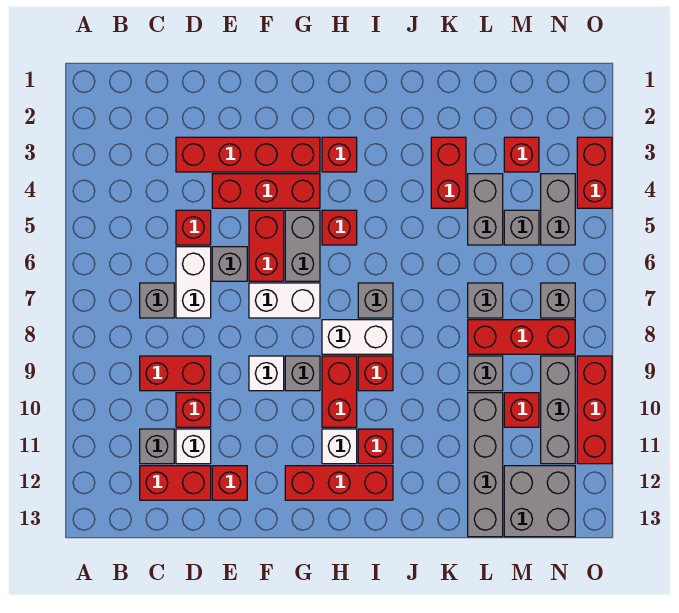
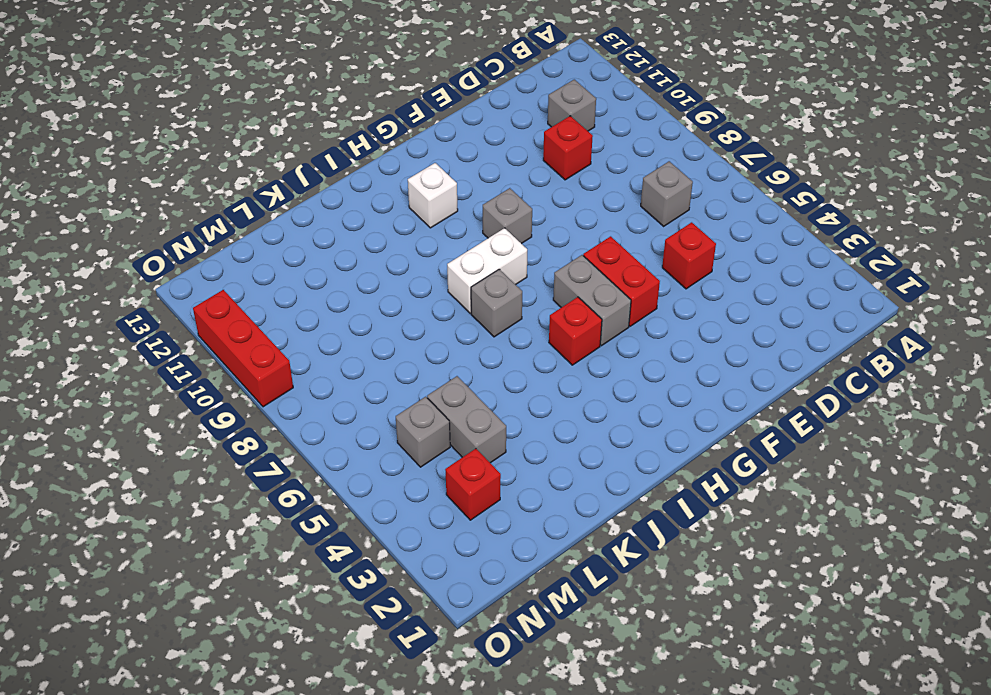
none -> red 1x2 brick [140,356,211,391]
none -> red 1x2 brick [140,466,211,500]
none -> red 1x4 brick [176,137,320,172]
none -> white 1x2 brick [176,247,211,318]

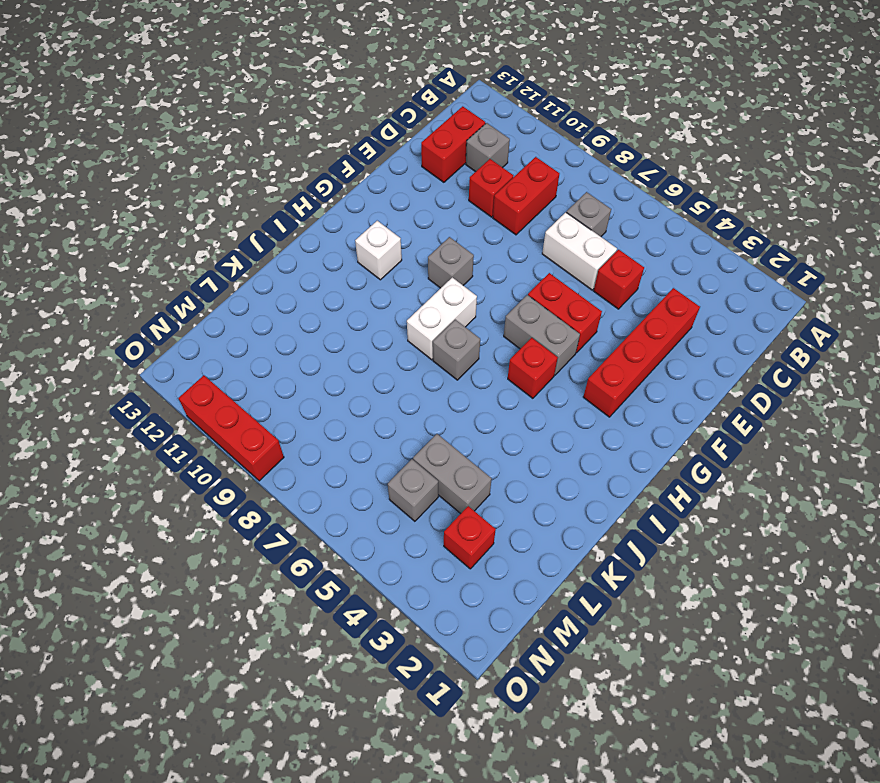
none -> white 1x1 brick [176,429,211,464]
none -> red 1x3 brick [212,174,320,208]
none -> grey 1x1 brick [212,247,247,281]
none -> red 1x1 brick [212,466,247,500]

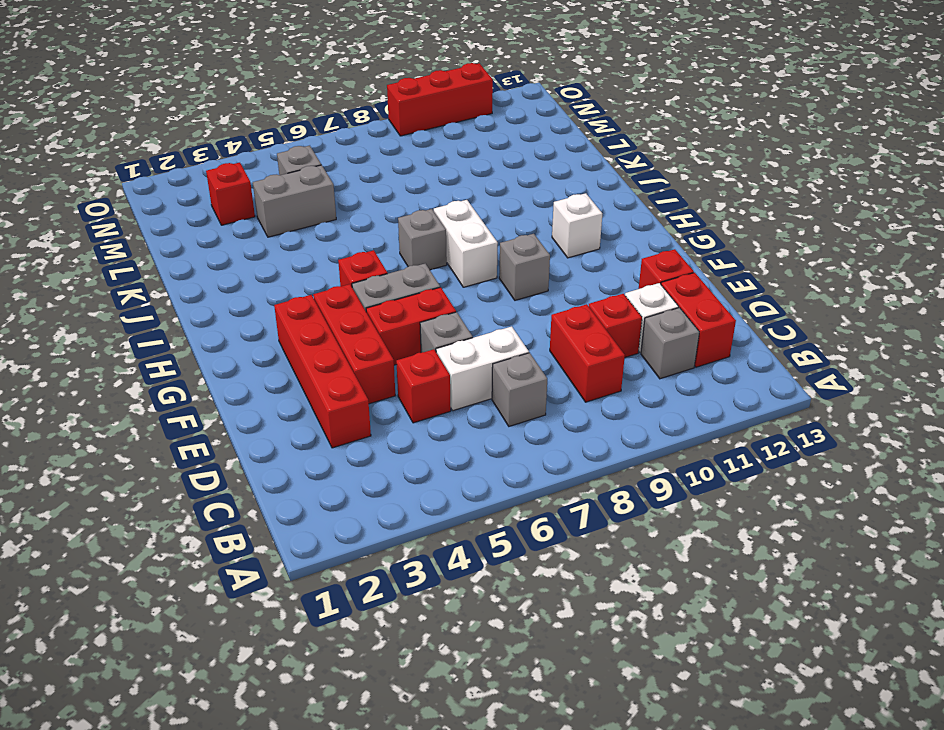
none -> white 1x2 brick [249,283,320,318]
none -> white 1x1 brick [249,356,284,391]
none -> red 1x3 brick [285,466,393,500]
none -> red 1x1 brick [322,137,357,172]

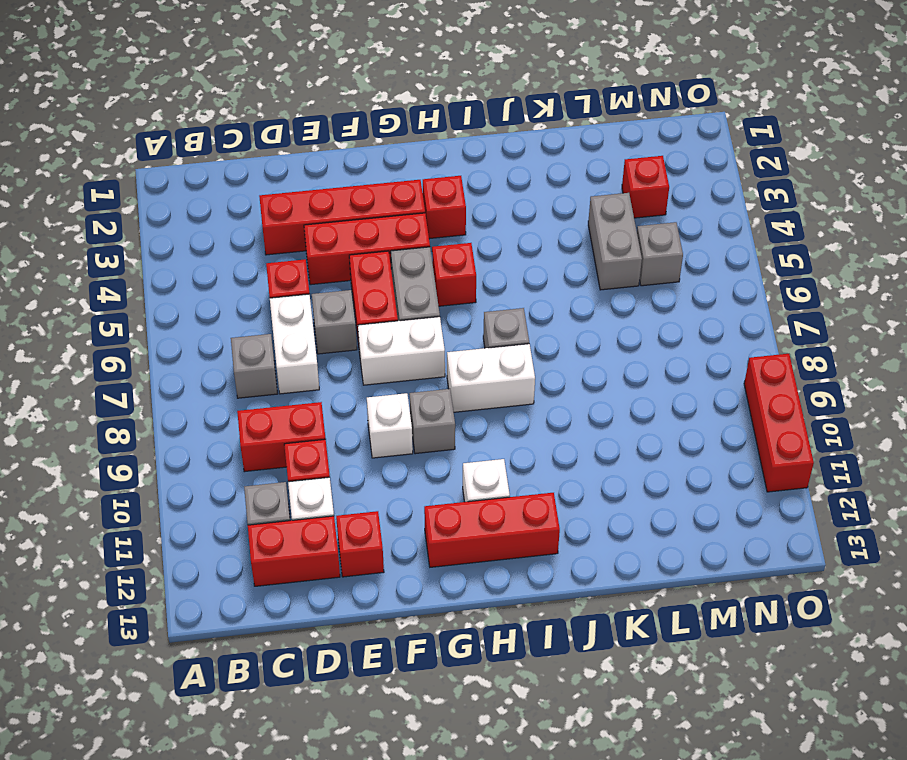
none -> red 1x2 brick [322,356,357,427]
none -> red 1x1 brick [358,356,393,391]
none -> red 1x1 brick [358,429,393,464]
none -> red 1x2 brick [431,137,466,208]

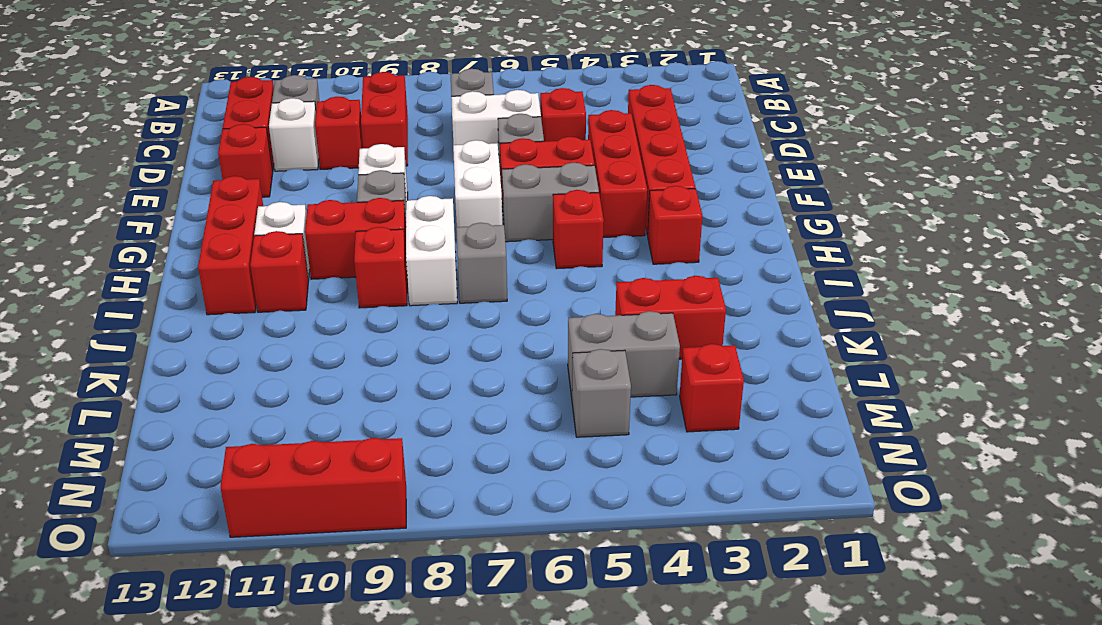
none -> grey 1x1 brick [468,283,503,318]
none -> red 1x3 brick [468,320,575,354]
none -> grey 1x1 brick [468,356,503,391]
none -> grey 1x4 brick [468,393,503,537]

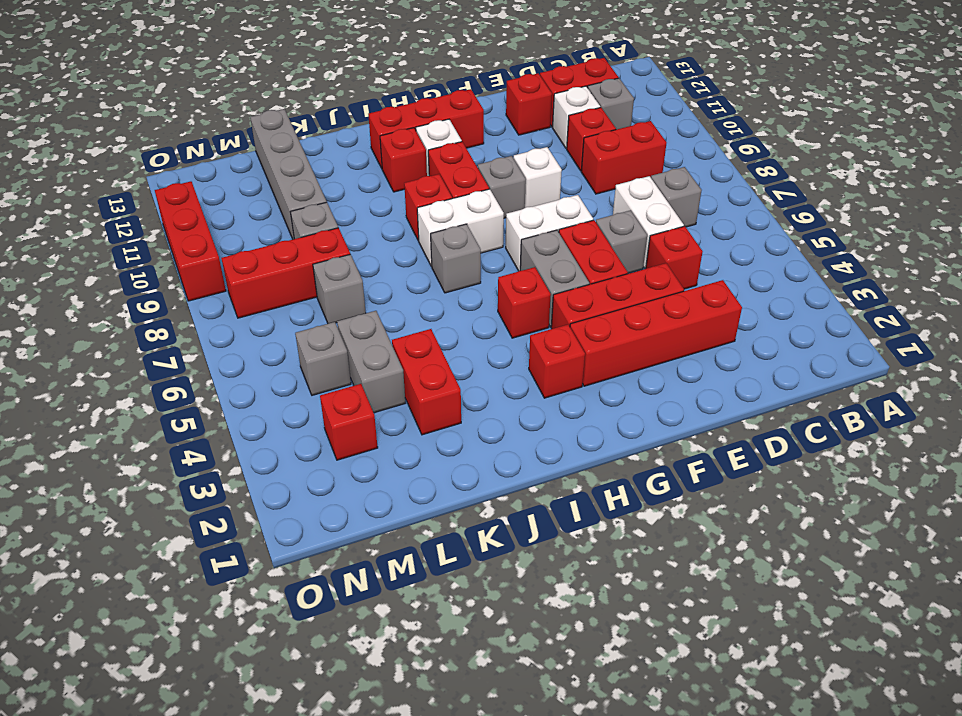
none -> red 1x1 brick [504,393,539,427]
none -> grey 2x2 brick [504,466,575,537]
none -> grey 1x2 brick [541,174,575,245]
none -> grey 1x1 brick [541,283,575,318]

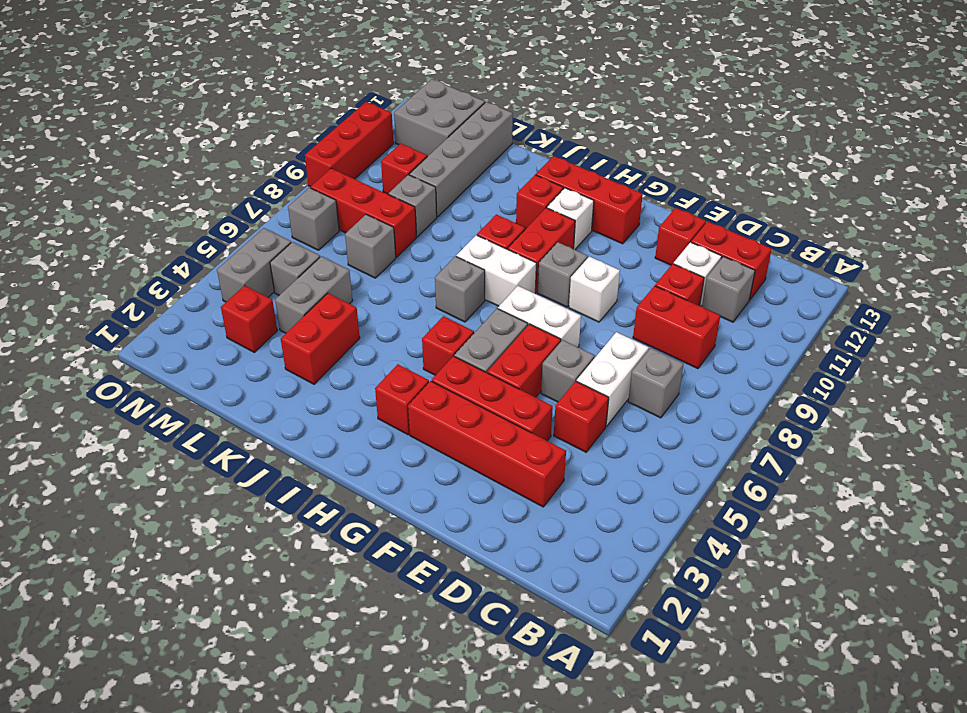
none -> grey 1x3 brick [541,356,575,464]
none -> red 1x2 brick [577,137,612,208]

